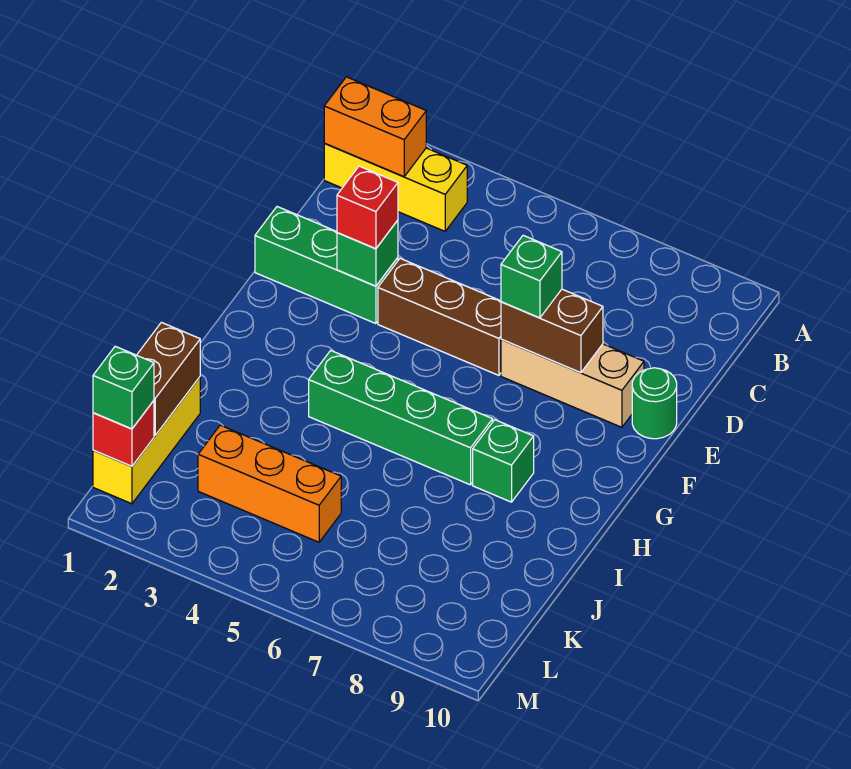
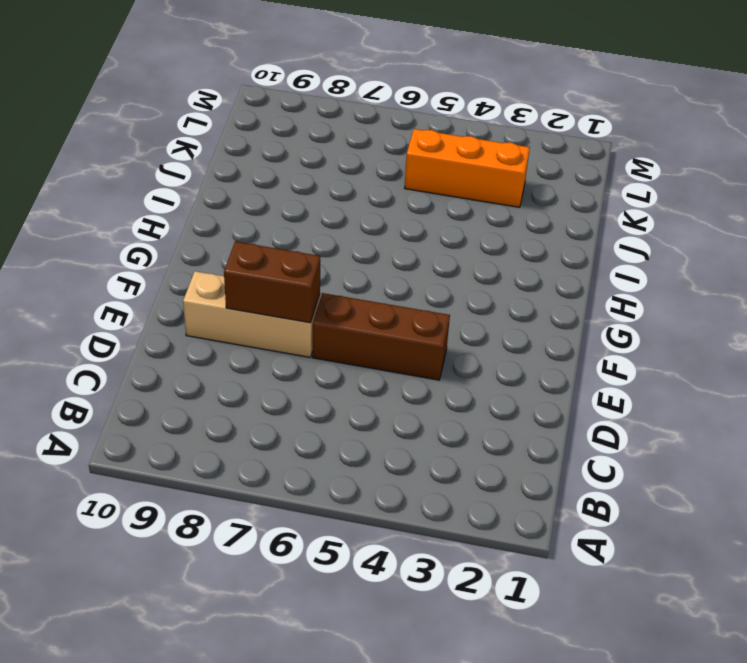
none -> yellow 1x3 brick [324,144,467,231]
none -> green 1x3 brick [255,207,398,324]
none -> green 1x1 round brick [632,368,677,439]

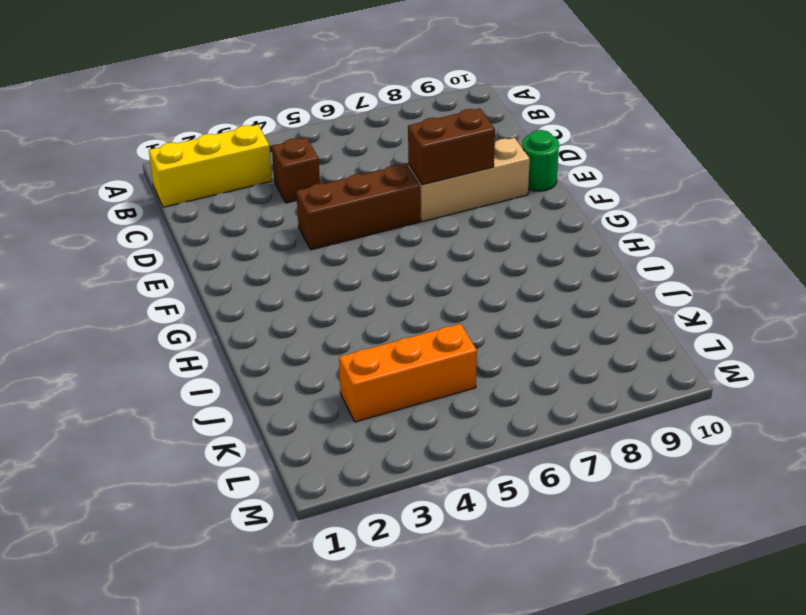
brown 1x1 brick [272,138,320,203] -> none
none -> green 1x3 brick [255,207,398,324]
none -> green 1x4 brick [309,350,493,485]
none -> green 1x1 brick [473,420,534,502]

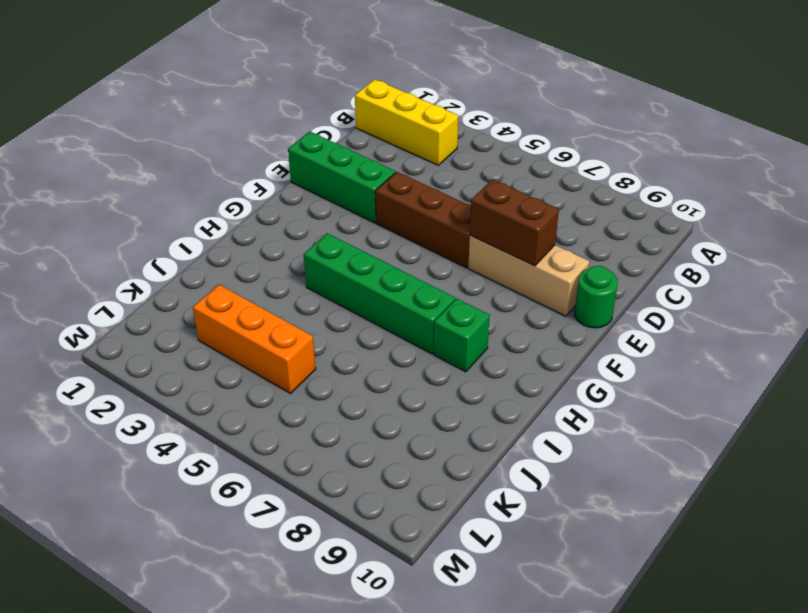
none -> yellow 1x3 brick [93,377,200,504]
none -> orange 1x2 brick [324,77,426,177]
none -> green 1x1 brick [337,220,398,286]

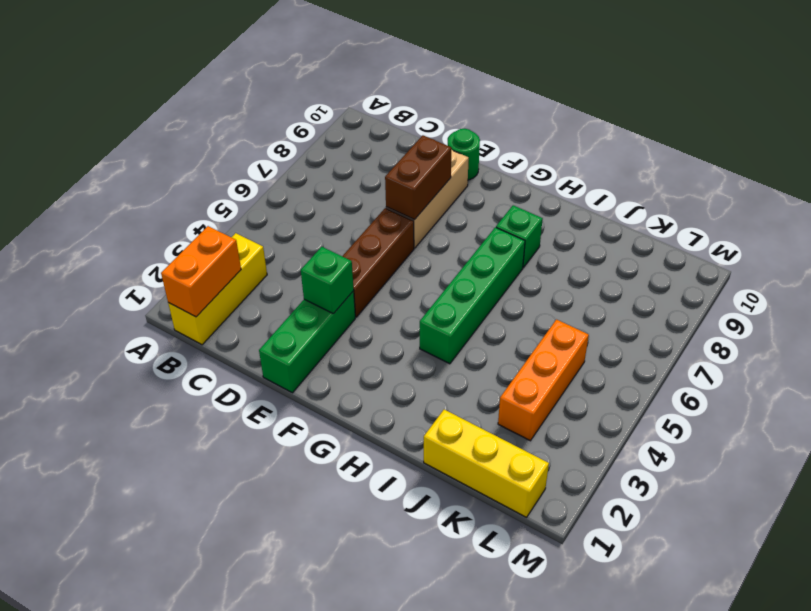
none -> brown 1x2 brick [137,322,200,435]
none -> red 1x1 brick [93,401,154,466]
none -> red 1x1 brick [337,166,398,249]

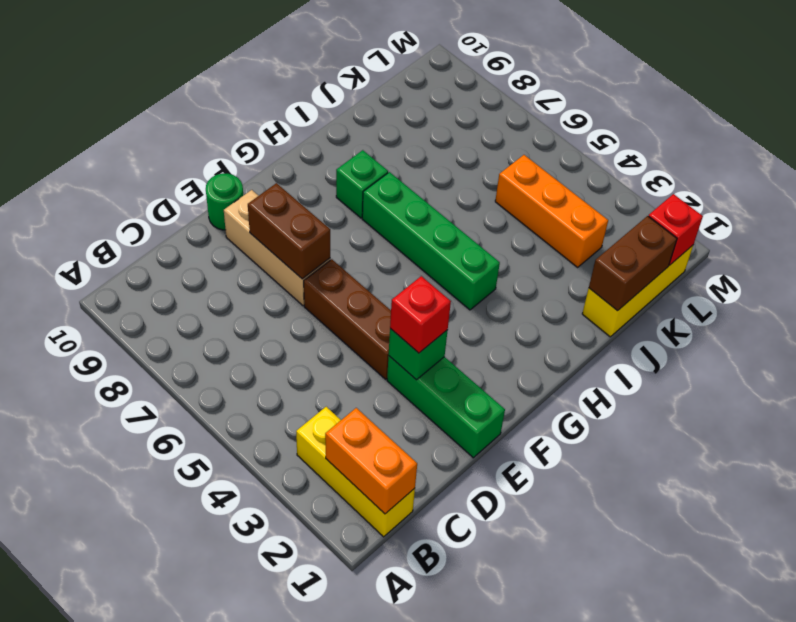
none -> green 1x1 brick [501,235,562,318]
none -> green 1x1 brick [93,346,154,429]

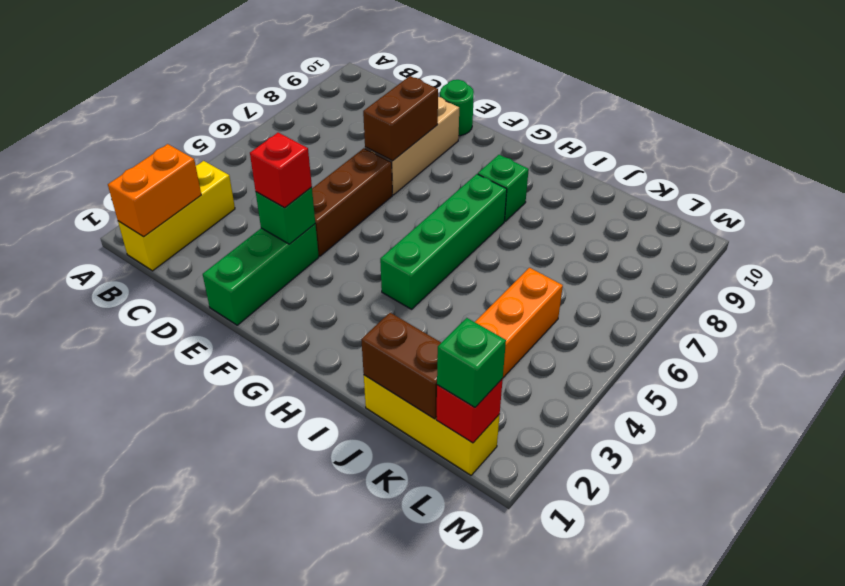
none -> green 1x1 brick [501,235,562,318]

